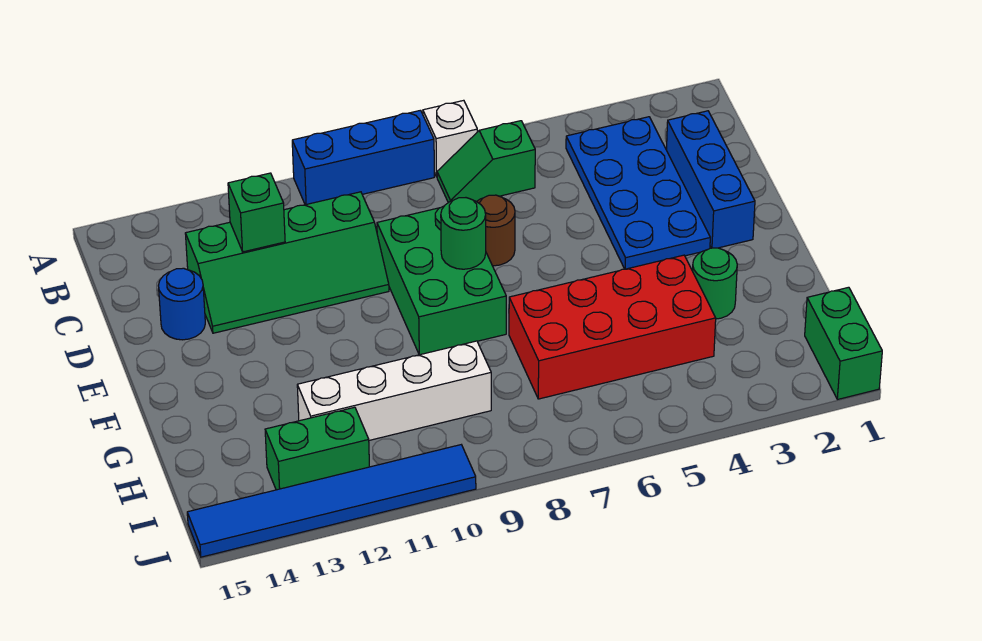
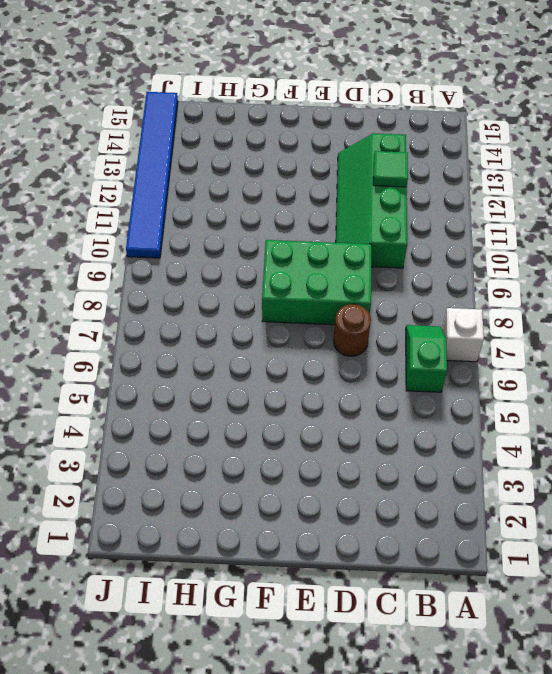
green 1x1 tile [373,151,408,187] -> green 1x1 brick [228,173,285,252]
none -> blue 1x3 brick [292,110,434,205]
none -> blue 2x4 plate [566,117,710,269]
none -> blue 1x3 brick [667,111,755,248]

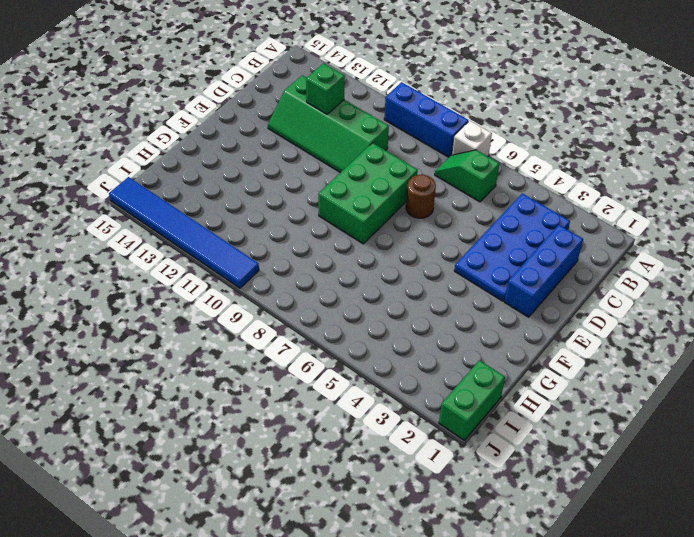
none -> blue 1x1 round brick [158,268,205,340]
none -> green 1x1 round brick [693,248,737,319]
none -> red 2x4 brick [509,255,716,399]

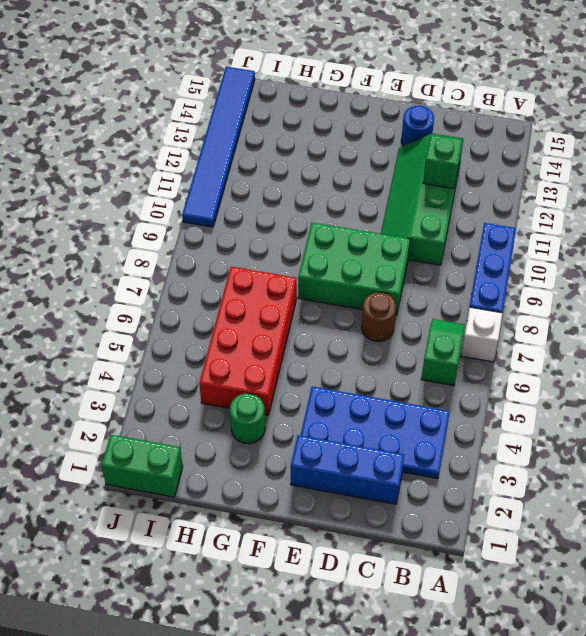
none -> white 1x4 brick [297,341,491,440]
none -> green 1x2 brick [265,407,369,490]
none -> green 1x1 round brick [441,198,486,269]

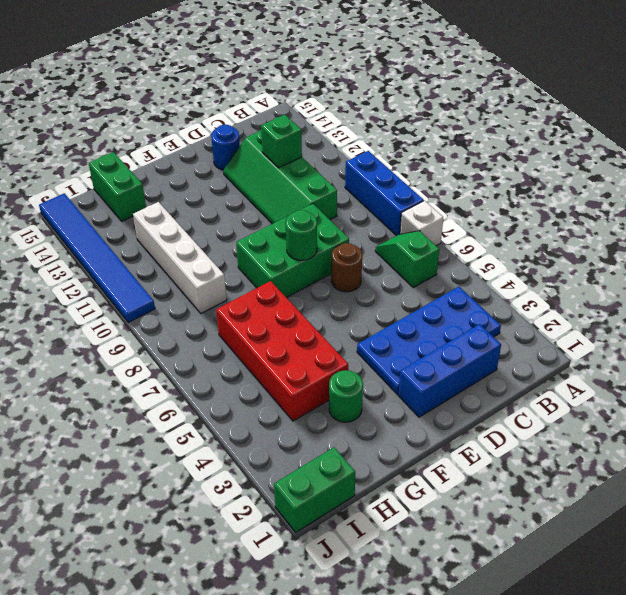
green 1x2 brick [89,152,146,221] -> green 1x2 brick moved to [265,407,369,490]

